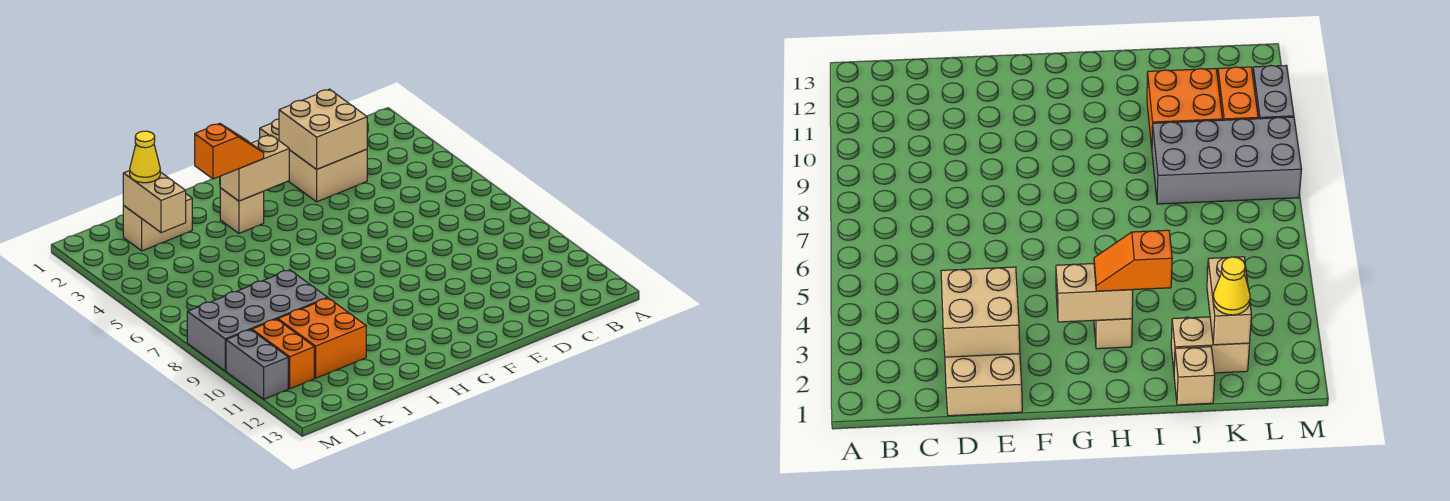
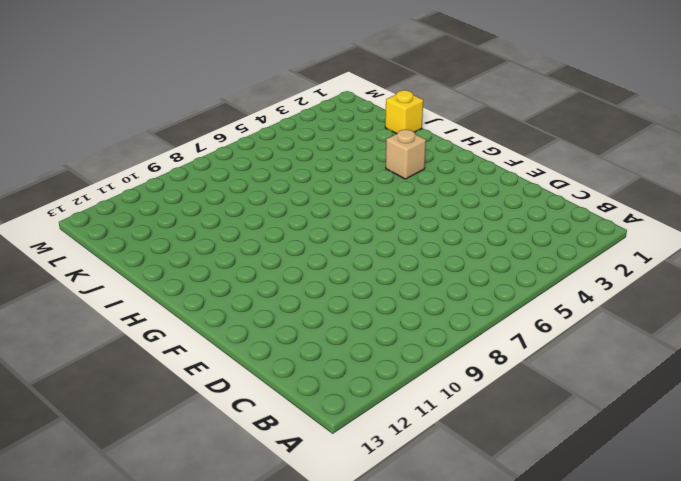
yellow 1x1 brick [385,90,423,134] -> tan 1x1 brick [1174,347,1215,405]
none -> tan 2x3 brick [260,119,367,202]
none -> tan 1x2 brick [123,194,192,251]
none -> grey 2x4 brick [187,270,327,371]

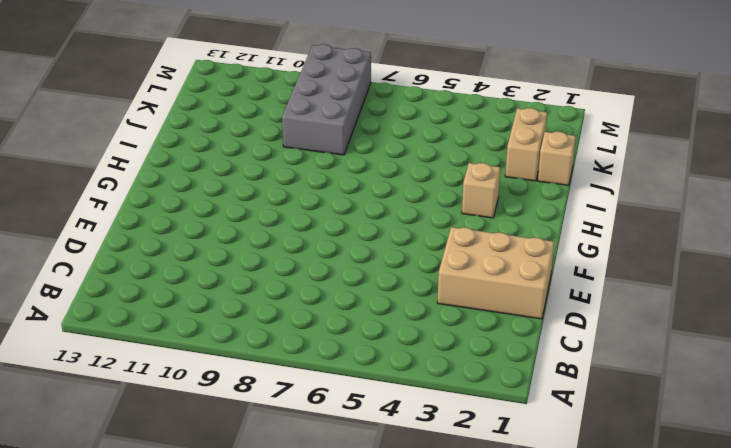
none -> orange 2x2 brick [278,298,366,378]
none -> orange 1x2 brick [252,319,314,389]
none -> grey 1x2 brick [226,330,288,399]

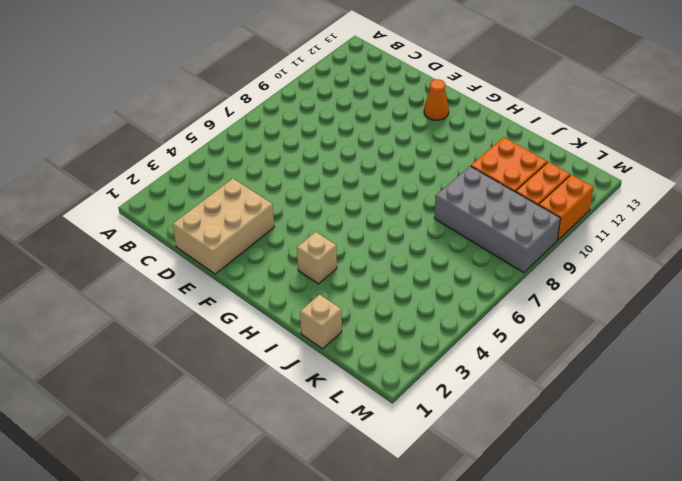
orange 1x1 cone [424,79,449,120] -> none
orange 1x2 brick [539,175,594,240] -> grey 1x2 brick [226,330,288,399]
none -> tan 1x2 brick [123,194,192,251]
none -> tan 2x2 brick [279,89,367,169]
none -> tan 1x2 brick [220,135,289,201]

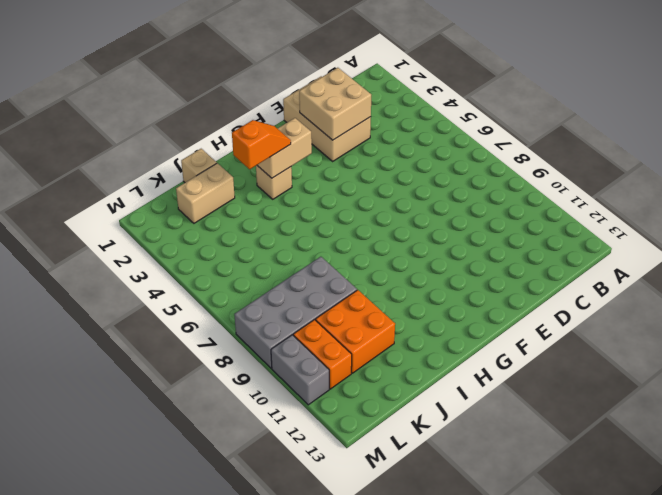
none -> tan 1x2 brick [123,171,186,233]
none -> yellow 1x1 cone [130,131,160,183]

